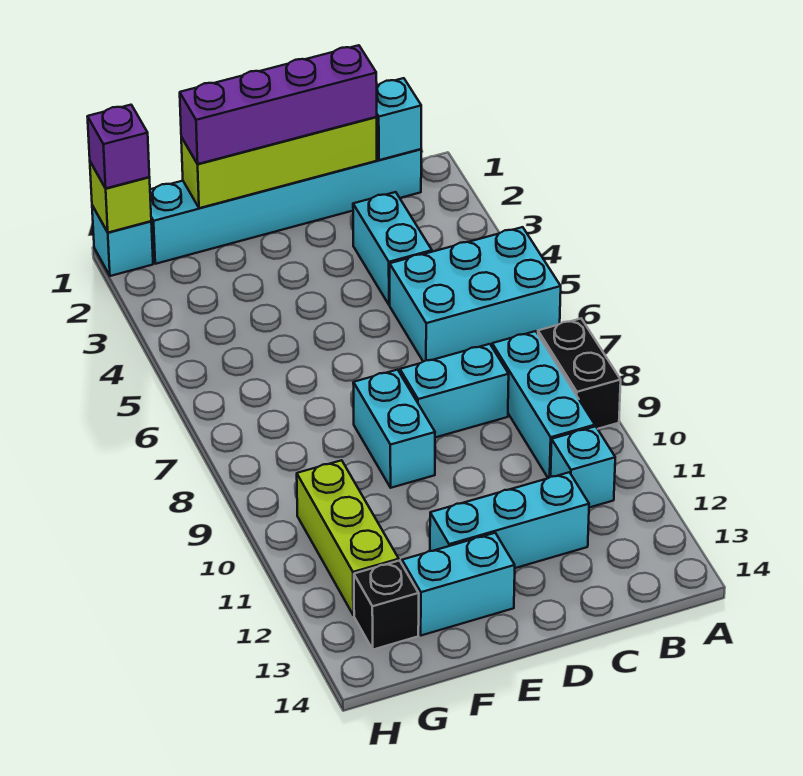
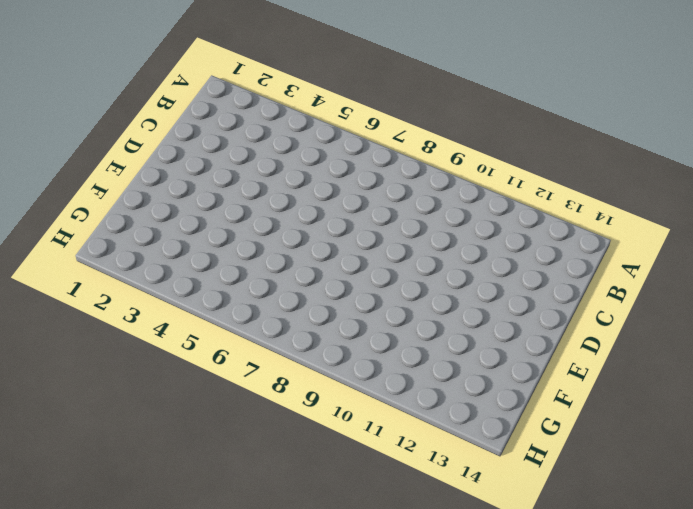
none -> cyan 2x3 brick [390,227,561,362]
none -> black 1x2 brick [538,319,621,429]
none -> cyan 1x6 brick [150,149,421,264]

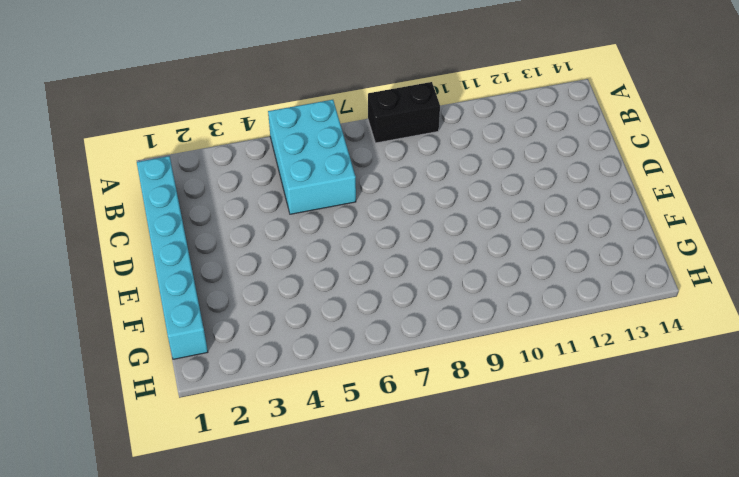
none -> cyan 1x3 brick [492,331,595,478]
none -> cyan 1x1 brick [551,426,615,508]
none -> cyan 1x2 brick [353,192,432,305]

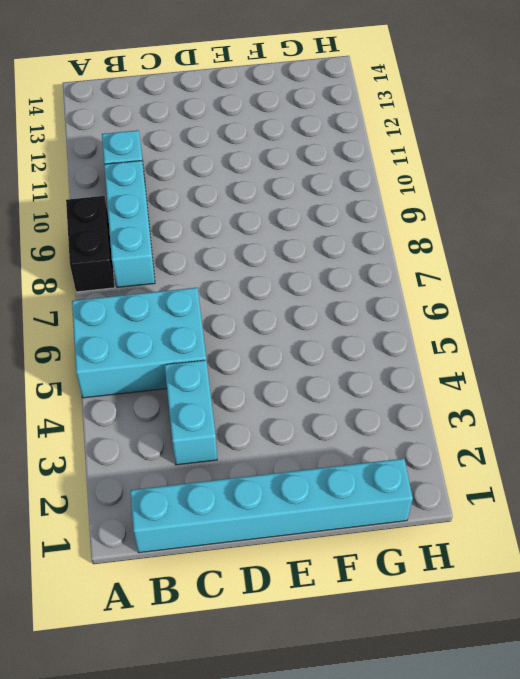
none -> cyan 1x2 brick [400,344,509,437]
none -> cyan 1x3 brick [430,472,589,568]
none -> cyan 1x2 brick [353,370,435,488]

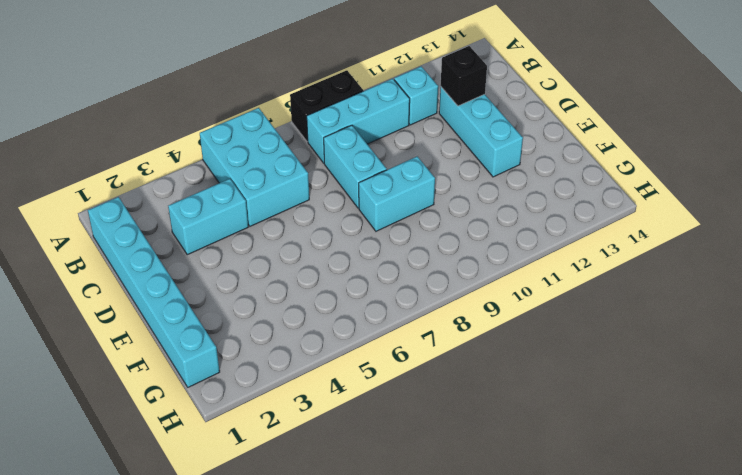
black 1x1 brick [441,46,487,106] -> black 1x1 brick moved to [354,561,419,650]
none -> cyan 1x2 brick [402,533,515,635]
none -> lime 1x3 brick [297,460,399,615]
none -> cyan 1x1 brick [92,206,153,276]

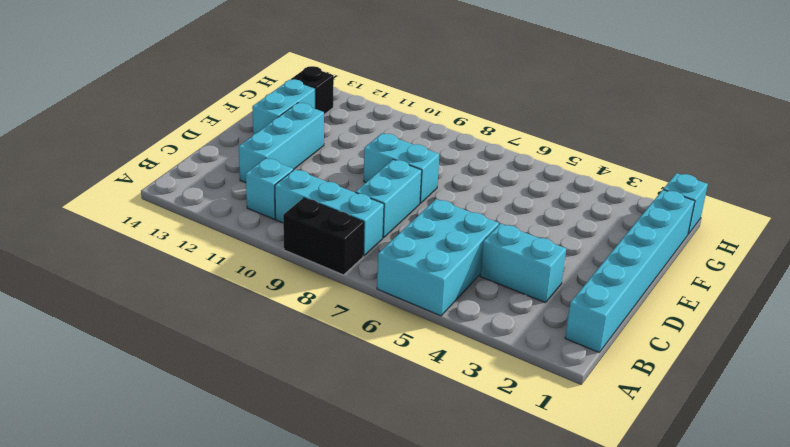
none -> lime 1x3 brick [297,460,399,615]
none -> cyan 1x1 brick [377,78,421,160]
none -> lime 1x4 brick [181,117,377,208]

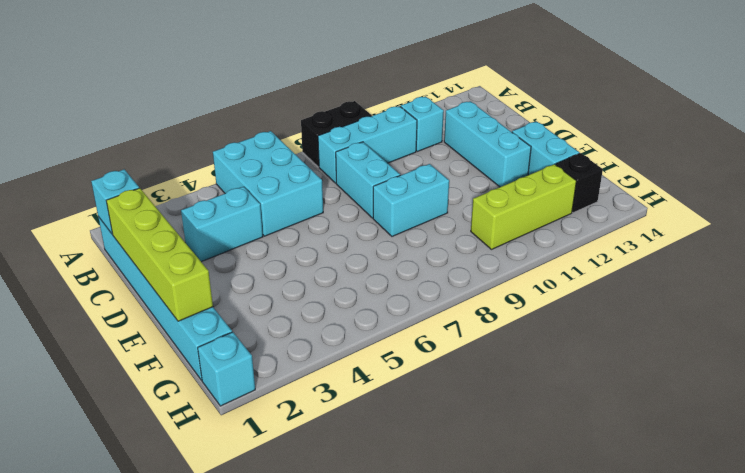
none -> lime 1x1 brick [90,162,151,233]
none -> purple 1x4 brick [180,45,377,164]
none -> purple 1x1 brick [87,105,149,188]

